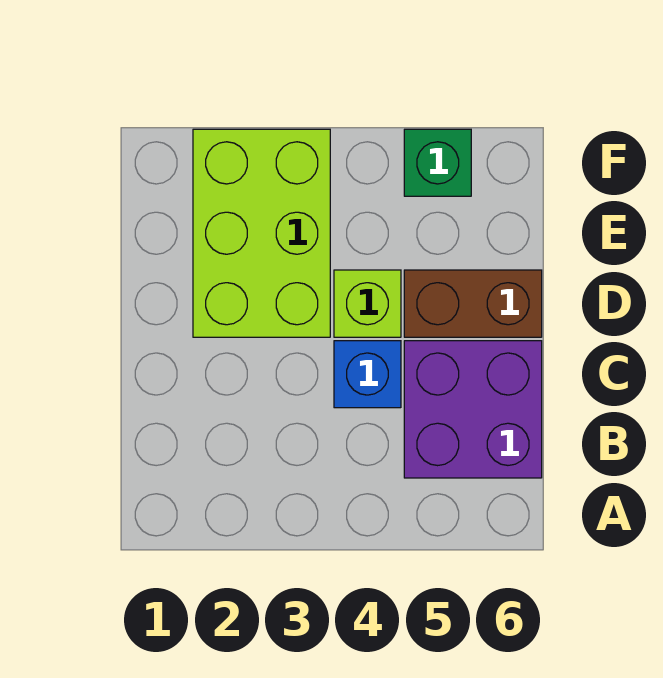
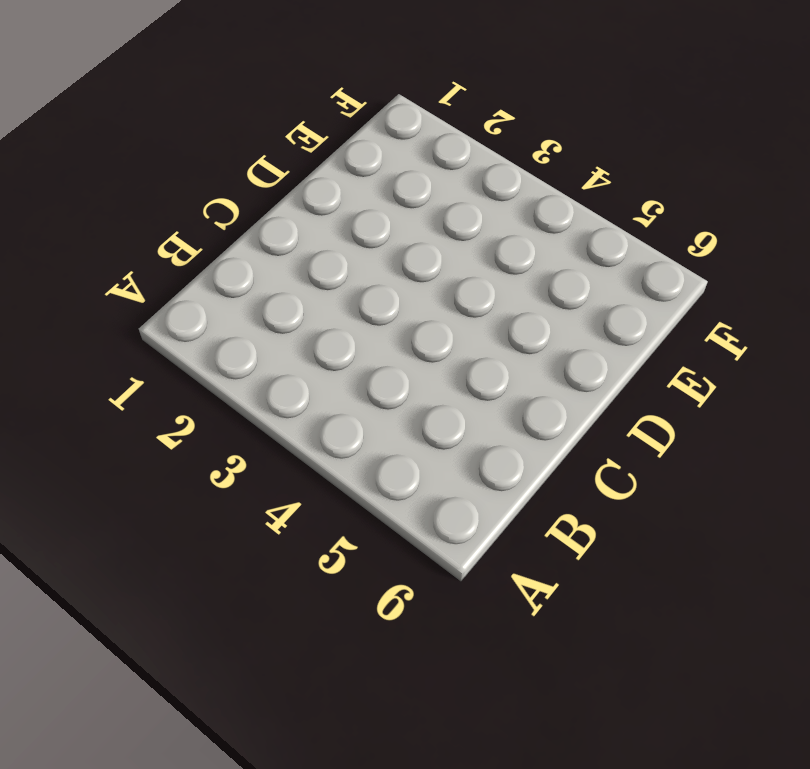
none -> purple 2x2 brick [404,341,542,478]
none -> blue 1x1 brick [334,341,401,408]

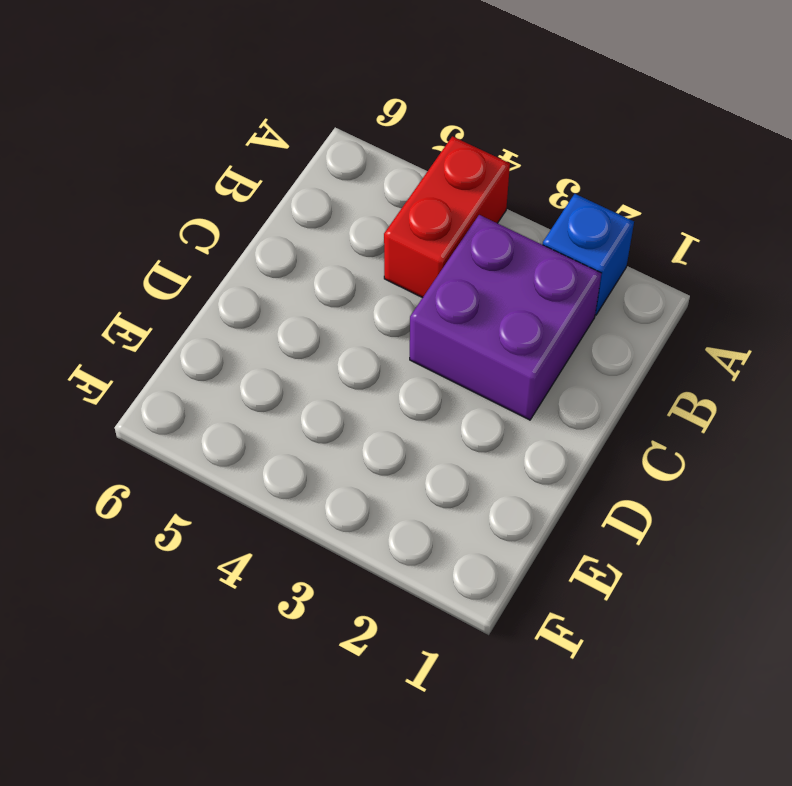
blue 1x1 brick [543,194,634,315] -> blue 1x1 brick moved to [334,341,401,408]
red 1x2 brick [384,136,510,298] -> none
purple 2x2 brick [410,215,601,420] -> purple 2x2 brick moved to [404,341,542,478]
none -> lime 2x3 brick [193,129,330,337]
none -> lime 1x1 brick [334,270,401,337]

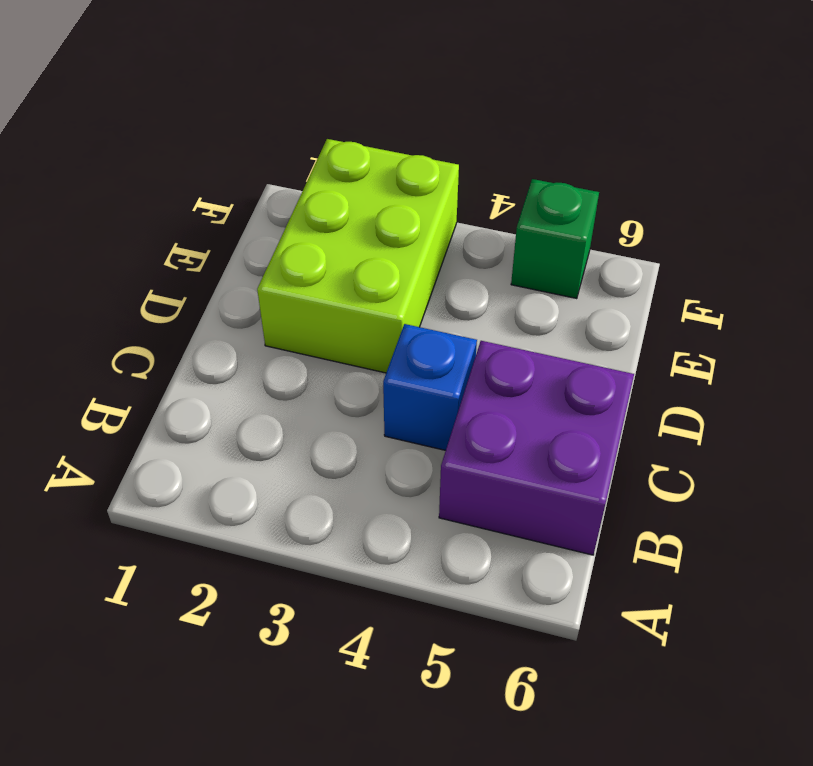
none -> lime 1x1 brick [334,270,401,337]
none -> brown 1x2 brick [404,270,542,337]

